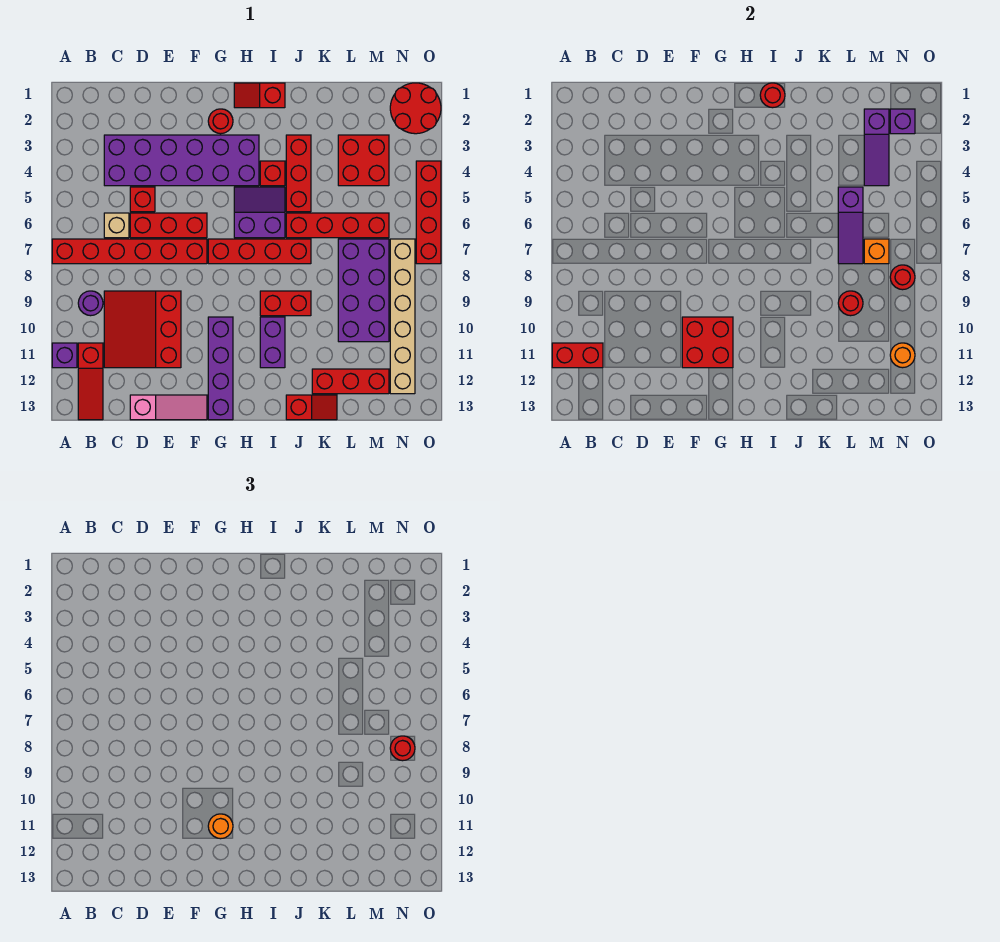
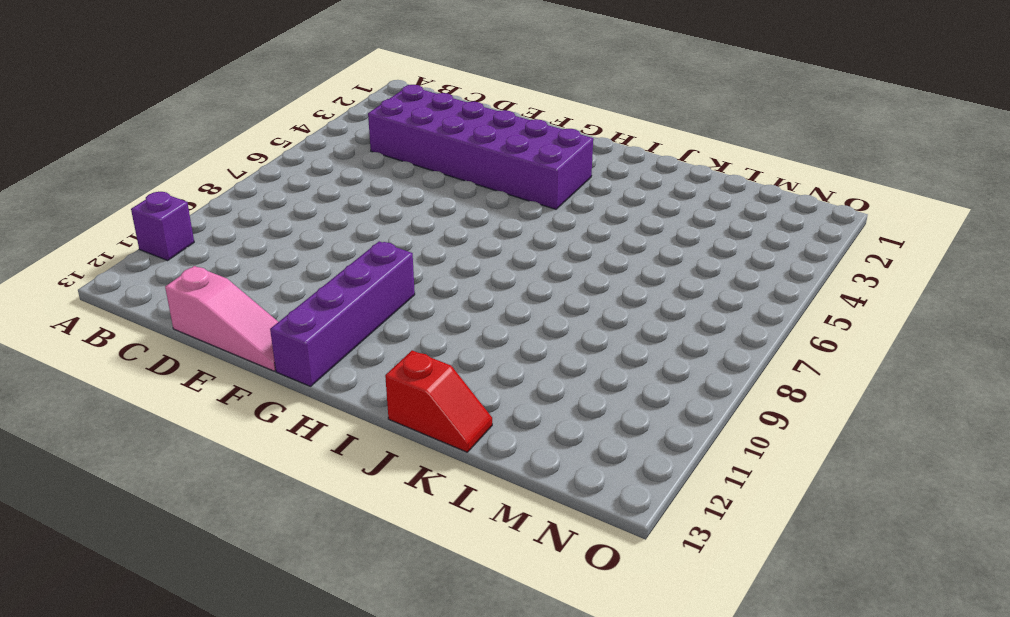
none -> red 1x6 brick [52,239,207,264]
none -> purple 1x1 round brick [78,291,103,316]
none -> red 1x3 slope [78,343,103,420]
none -> tan 1x1 brick [104,213,129,238]

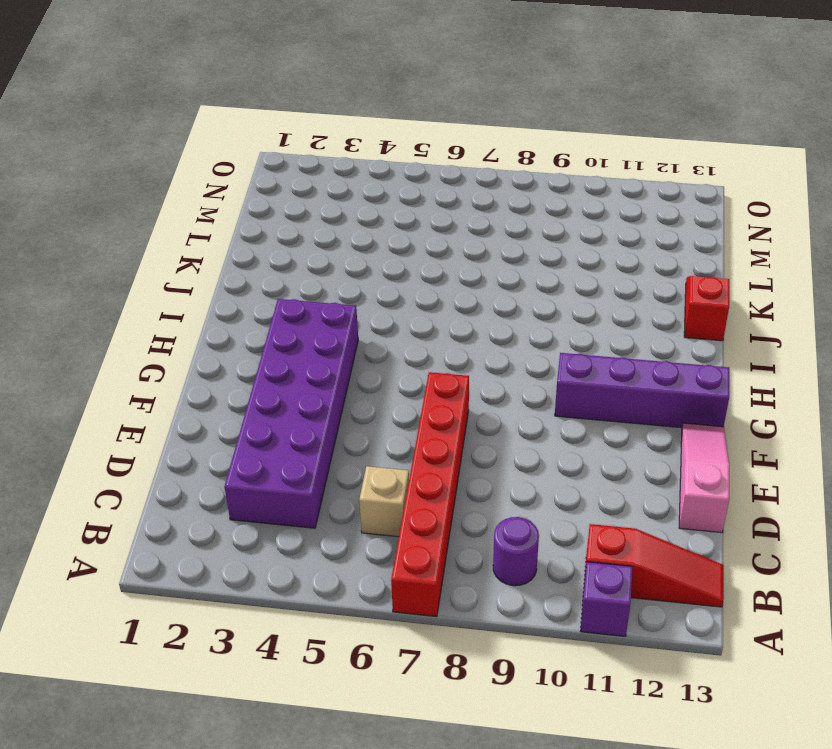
none -> red 3x3 slope [104,291,181,368]
none -> red 1x1 brick [130,187,155,212]
none -> red 1x3 brick [130,213,207,238]
none -> red 1x1 round brick [208,109,233,134]

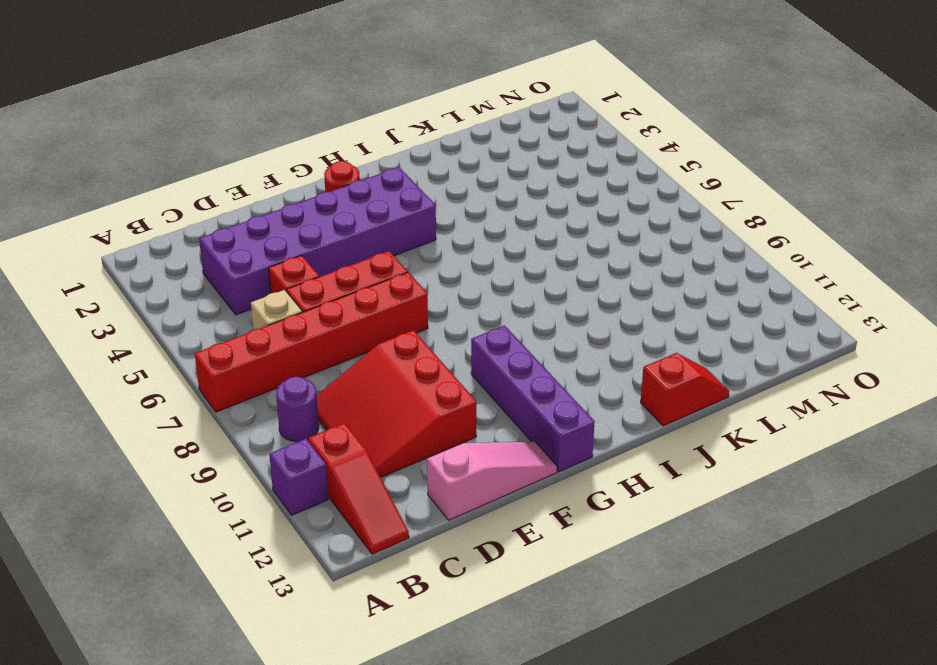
none -> red 1x4 brick [208,239,311,264]
none -> red 1x2 slope [234,83,285,108]
none -> purple 2x2 slope [234,187,285,238]
none -> red 1x1 brick [260,161,285,186]

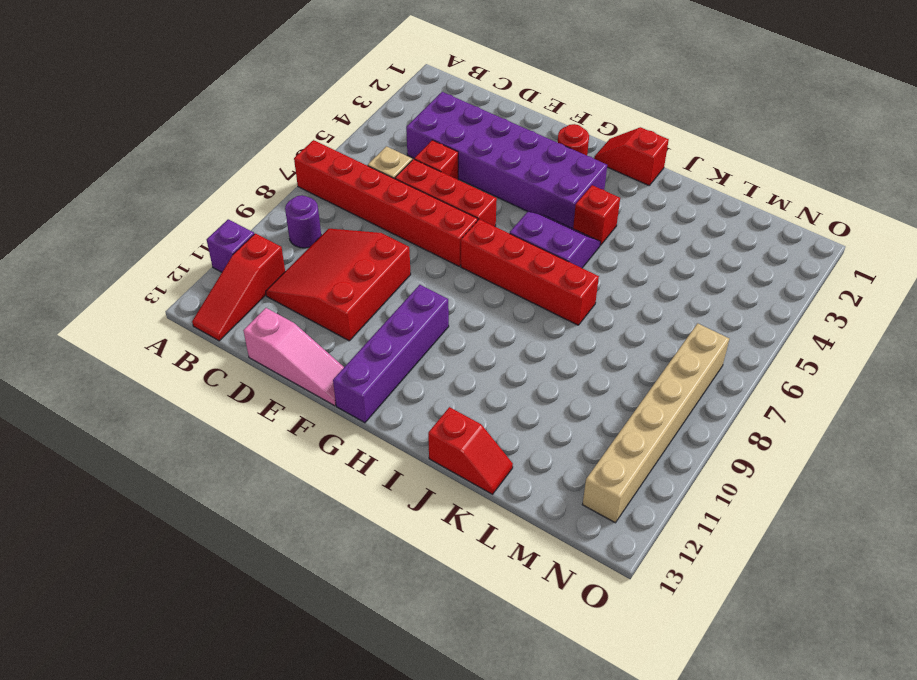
none -> red 1x2 brick [260,291,311,316]
none -> purple 1x2 brick [260,317,285,368]
none -> red 1x3 brick [286,135,311,212]
none -> red 1x4 brick [286,213,389,238]

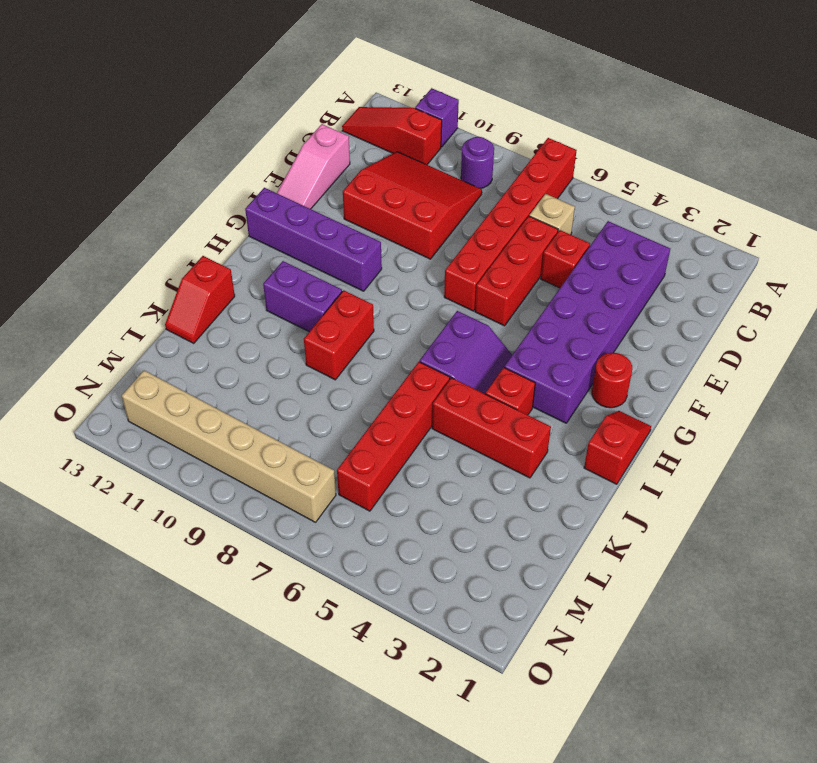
none -> red 1x4 brick [208,239,311,264]
none -> red 1x3 brick [312,369,389,394]
none -> red 2x2 brick [338,135,389,186]
none -> purple 2x4 brick [338,239,389,342]

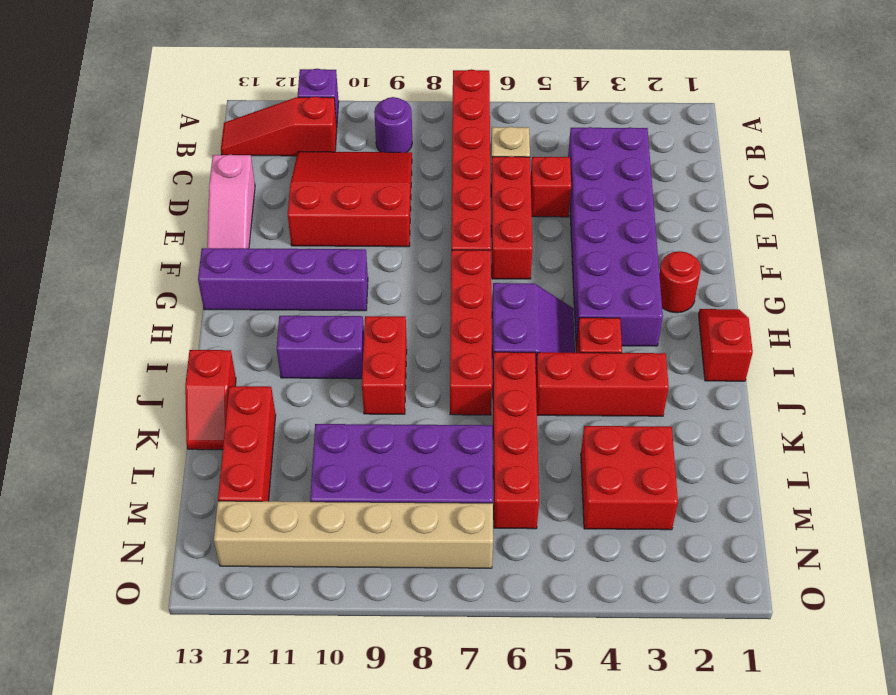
none -> red 2x2 round brick [390,83,441,134]
none -> red 1x4 brick [416,161,441,264]
none -> red 1x2 brick [552,343,603,368]
none -> red 2x2 brick [682,317,733,368]

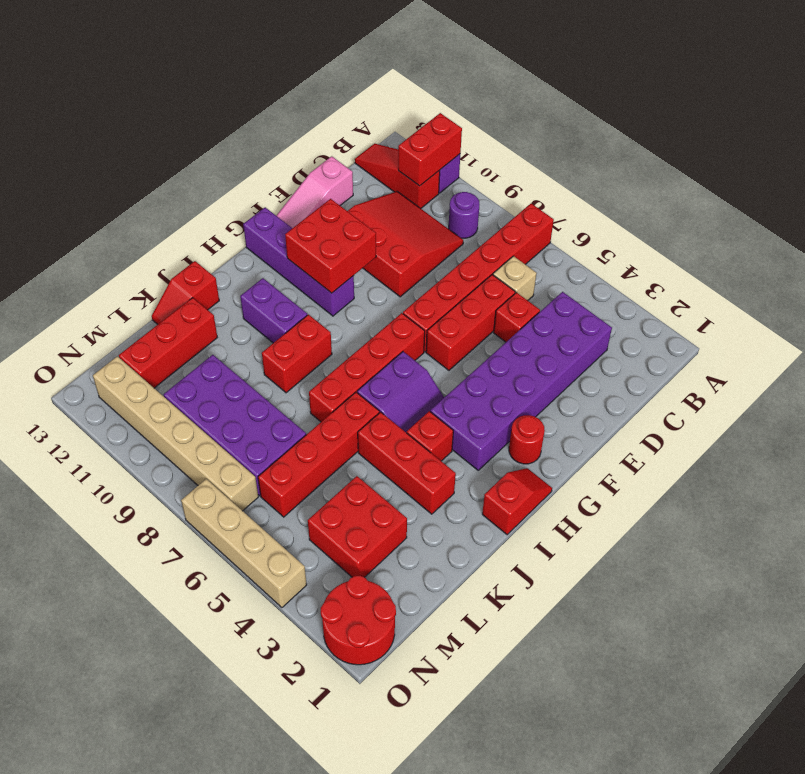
tan 1x4 brick [181,479,307,607] -> red 1x4 brick [416,161,441,264]
none -> red 1x1 round brick [760,83,785,108]
none -> purple 1x3 slope [838,187,863,264]
none -> red 1x1 round brick [838,291,863,316]
none -> purple 1x3 slope [864,109,889,186]

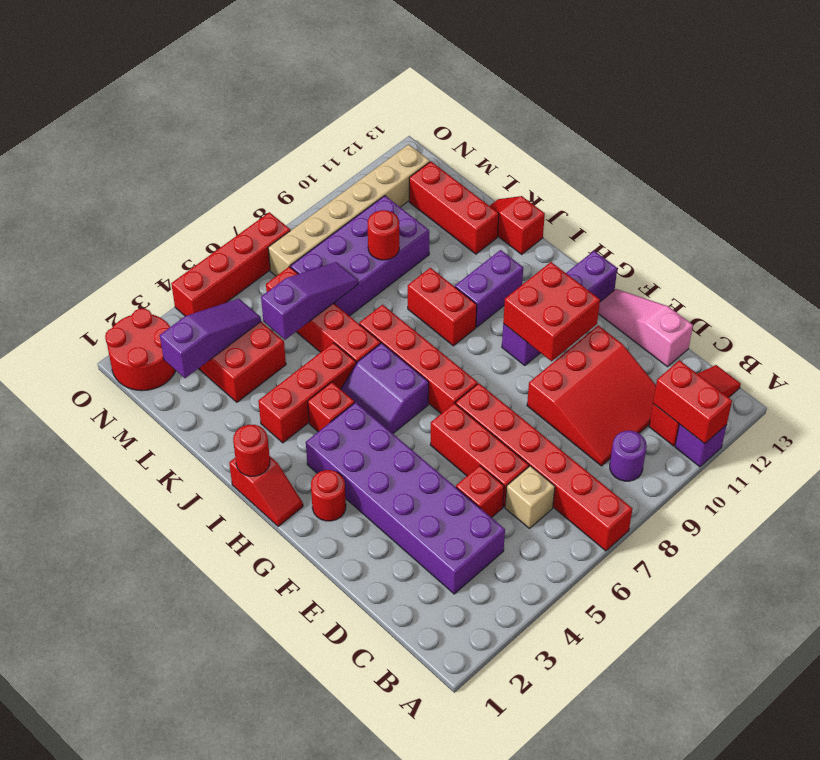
none -> orange 1x1 brick [864,239,889,264]
none -> purple 1x1 brick [890,109,915,134]
none -> red 1x1 round brick [890,265,915,290]
none -> orange 1x1 round brick [890,343,915,368]

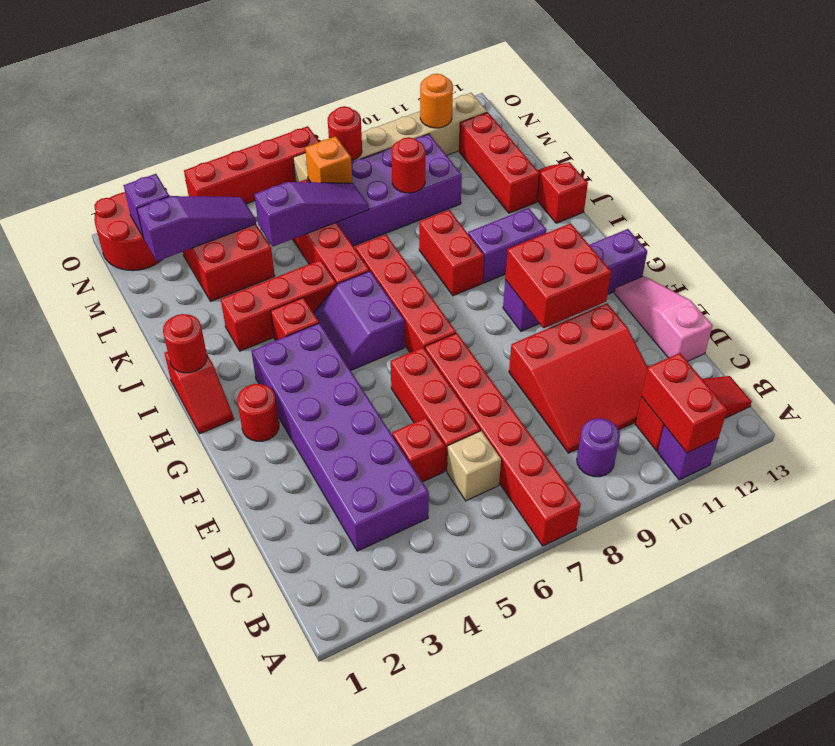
none -> orange 1x1 round brick [208,814,233,839]
none -> red 1x1 round brick [390,736,415,761]

